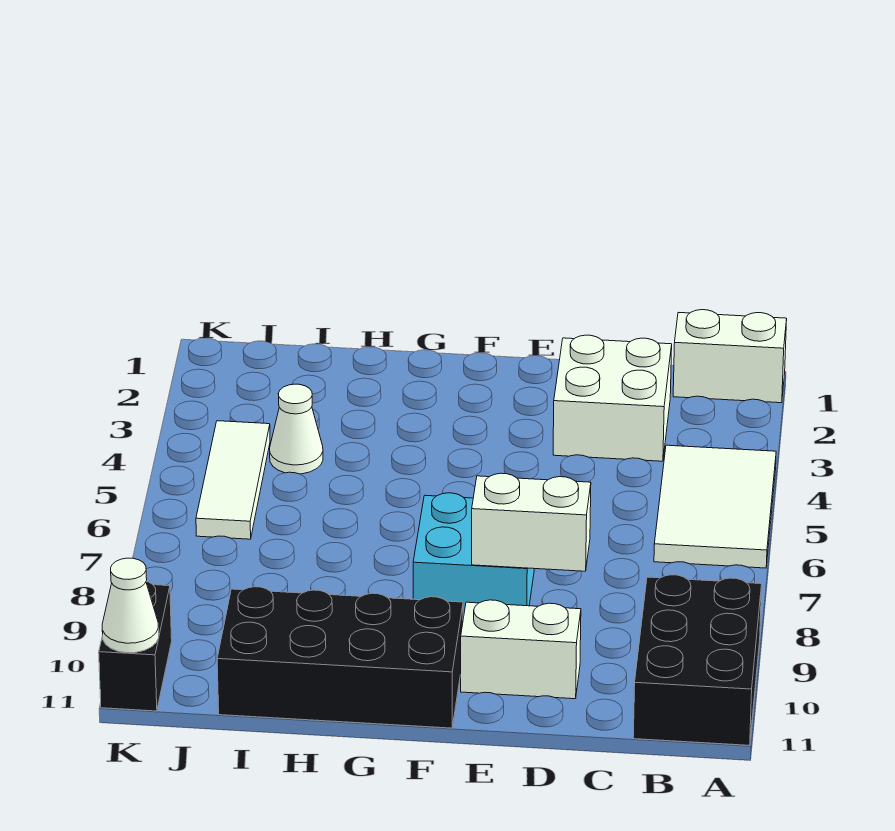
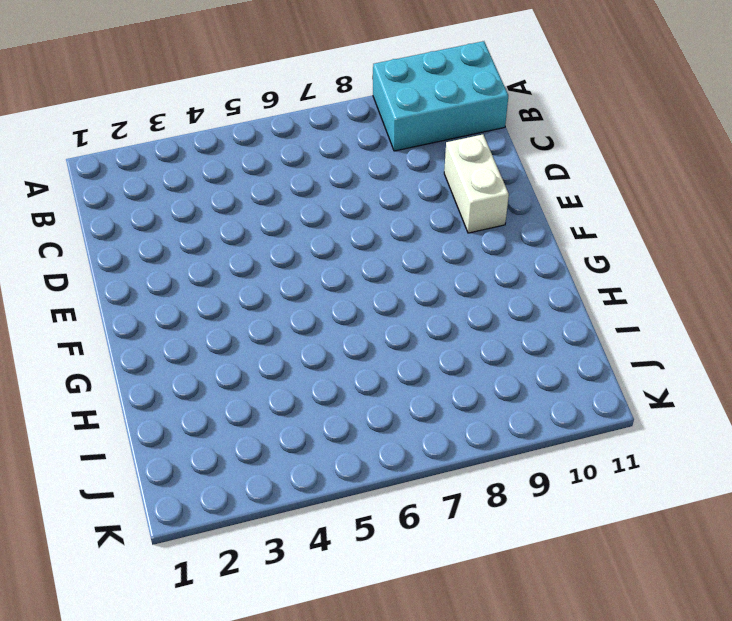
cyan 2x3 brick [373,41,508,151] -> black 2x3 brick [633,575,762,745]
none -> white 1x2 brick [673,310,787,403]
none -> white 2x3 tile [654,445,776,568]
none -> white 2x2 brick [553,335,672,461]

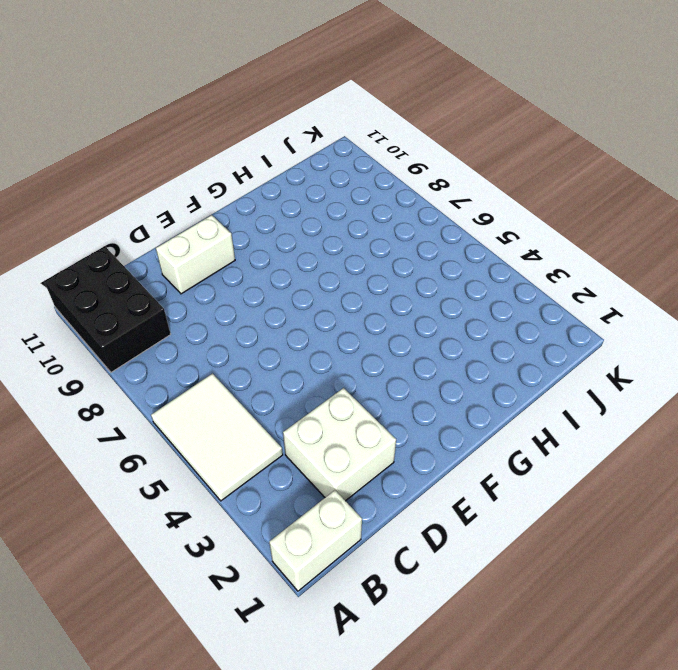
none -> cyan 2x2 brick [413,493,534,618]
none -> black 2x4 brick [217,587,463,728]
none -> white 1x1 cone [270,384,323,474]

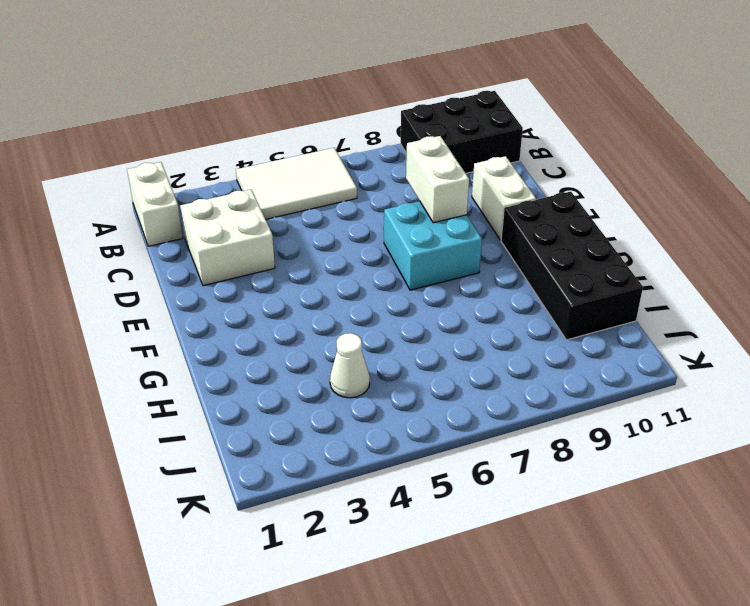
none -> white 1x3 tile [196,421,270,539]
none -> black 1x2 brick [99,581,172,711]
none -> white 1x1 cone [102,558,159,653]

